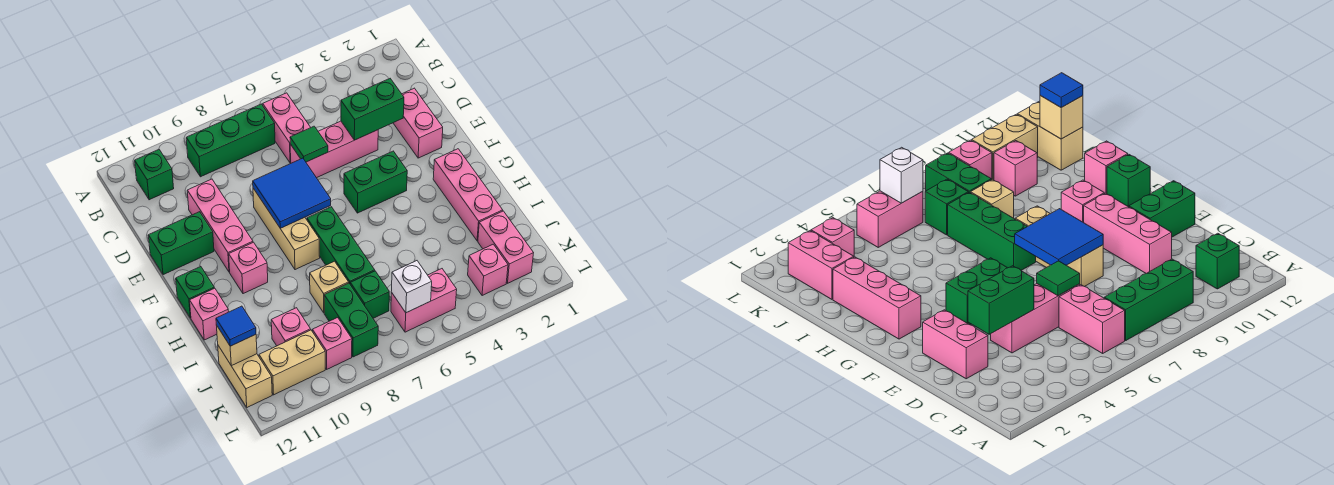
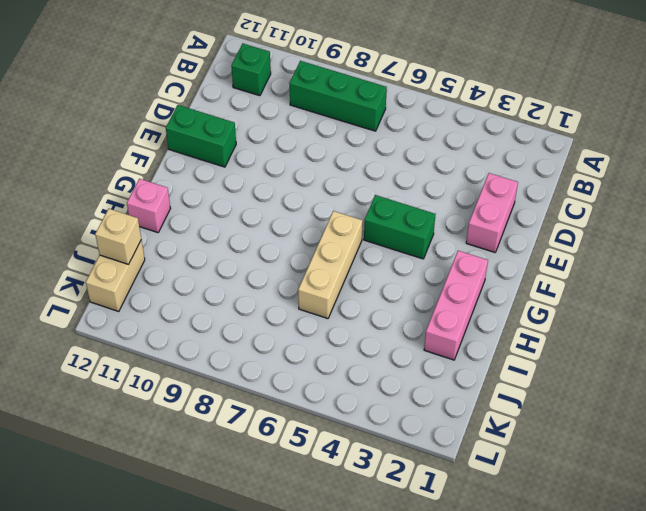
tan 1x3 brick [298,211,363,319] -> tan 1x3 brick moved to [253,188,320,270]
none -> pink 1x2 brick [263,93,311,163]
none -> pink 1x3 brick [290,121,378,178]
none -> pink 1x3 brick [187,179,253,272]
none -> green 1x3 brick [307,207,375,283]

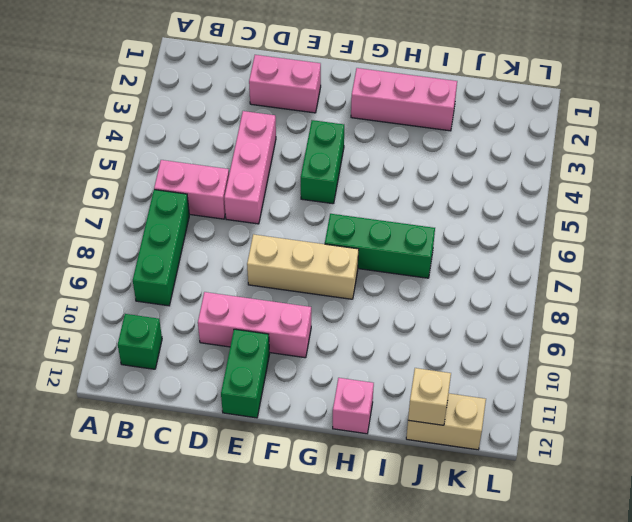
none -> pink 1x1 brick [229,242,268,294]
none -> green 1x1 brick [176,267,214,318]
none -> tan 1x1 brick [310,261,349,313]
none -> pink 1x2 brick [478,211,533,283]

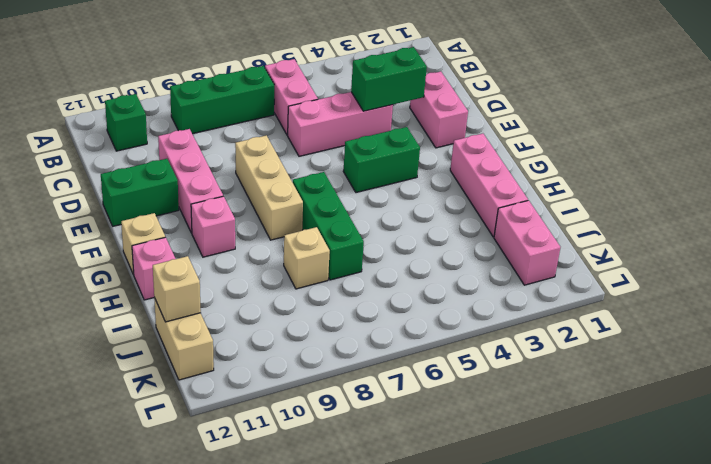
tan 1x1 brick [121,213,165,275] -> green 1x1 brick [176,267,214,318]
none -> green 1x1 brick [350,271,389,318]
none -> green 1x2 brick [324,283,378,357]
none -> pink 1x1 brick [271,308,311,346]
none -> pink 1x1 brick [468,244,508,296]

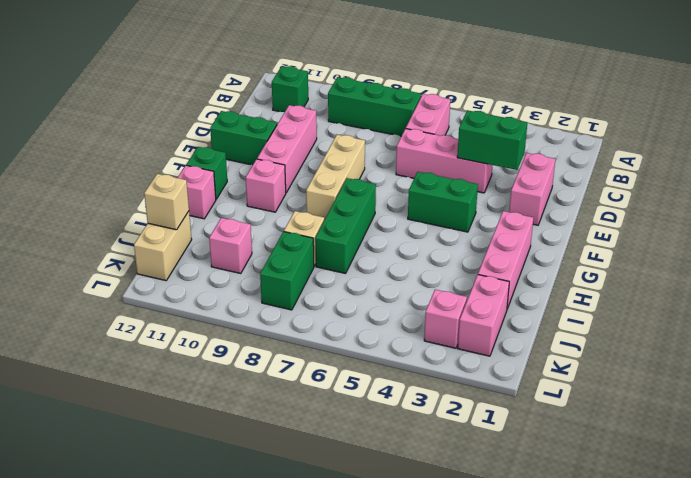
none -> green 1x1 brick [350,271,389,318]
none -> pink 1x2 brick [391,269,457,332]
none -> pink 1x1 brick [312,318,352,369]
none -> tan 1x2 brick [259,330,325,395]

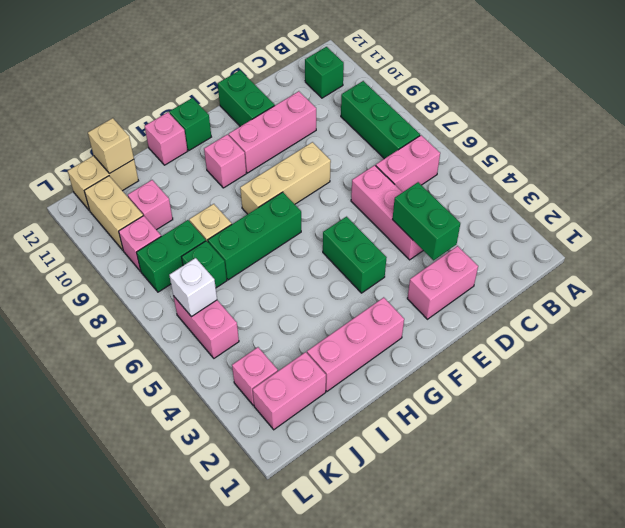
none -> green 1x1 tile [290,126,328,162]
none -> blue 2x2 tile [253,158,331,228]
none -> blue 1x1 tile [216,306,256,346]

